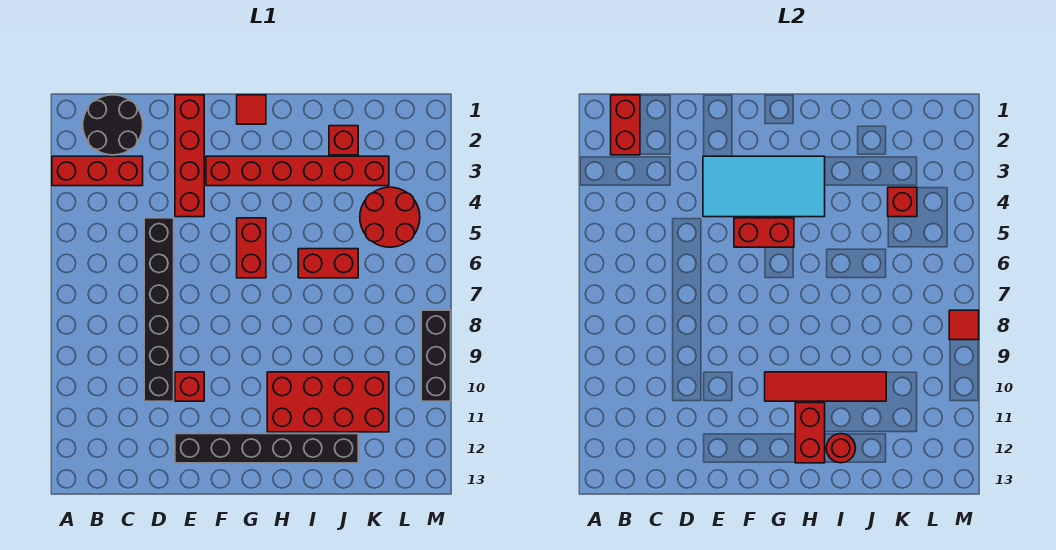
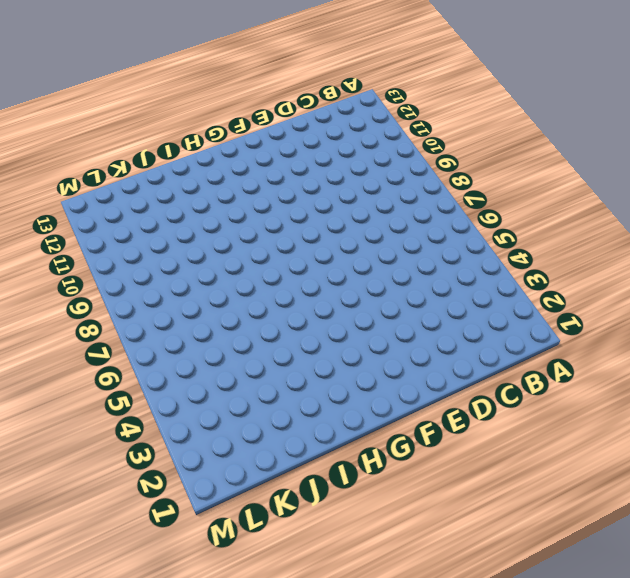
none -> red 1x3 brick [52,156,143,186]
none -> black 2x2 round brick [83,95,143,155]
none -> black 1x6 brick [144,218,174,401]

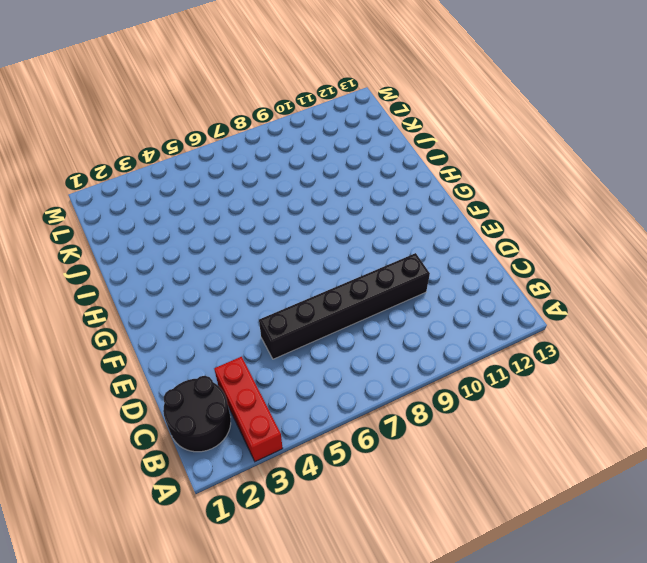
none -> red 1x4 brick [175,95,204,217]
none -> red 1x1 brick [175,372,204,401]
none -> black 1x6 brick [175,434,358,463]

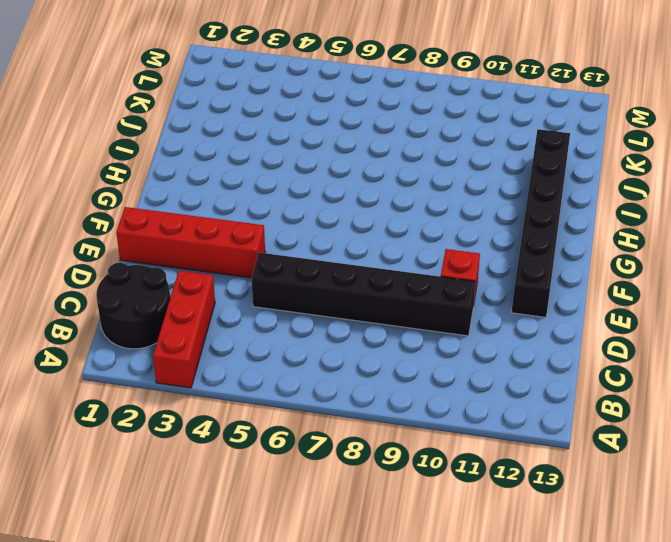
none -> red 1x6 brick [206,156,389,186]
none -> red 1x1 tile [237,95,266,124]
none -> red 1x2 brick [237,218,266,278]

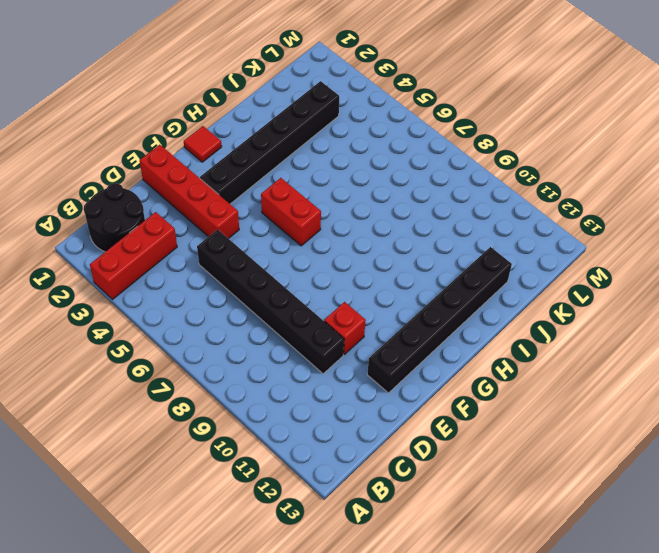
black 1x6 brick [200,81,339,204] -> red 1x6 brick [206,156,389,186]
none -> red 2x4 brick [267,372,389,432]
none -> red 1x2 brick [298,249,358,278]
none -> red 1x1 brick [329,126,358,155]

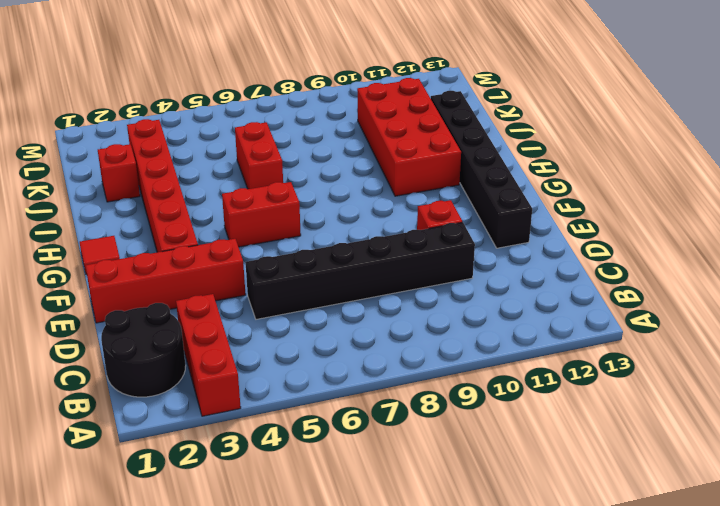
none -> red 2x2 round brick [360,187,420,247]
none -> black 1x3 brick [421,310,451,401]
none -> red 1x2 brick [611,95,640,155]

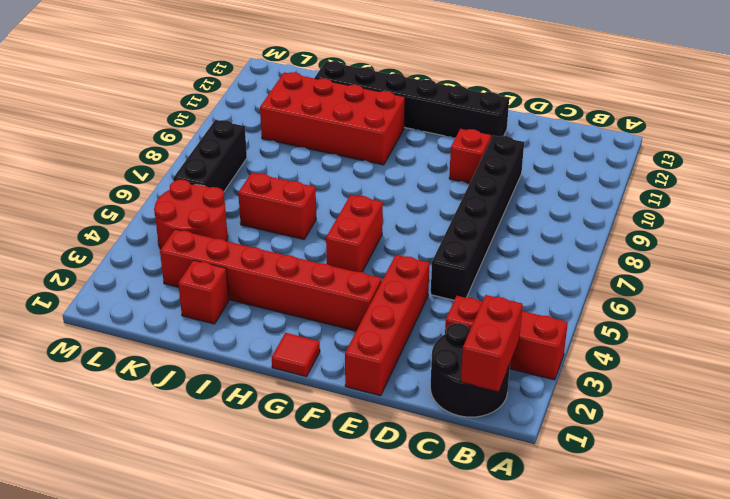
black 1x3 brick [173,120,247,192] -> black 1x3 brick moved to [421,310,451,401]
none -> cyan 2x4 tile [703,156,825,217]
none -> red 1x2 brick [734,218,794,247]
none -> red 1x4 tile [765,372,886,401]

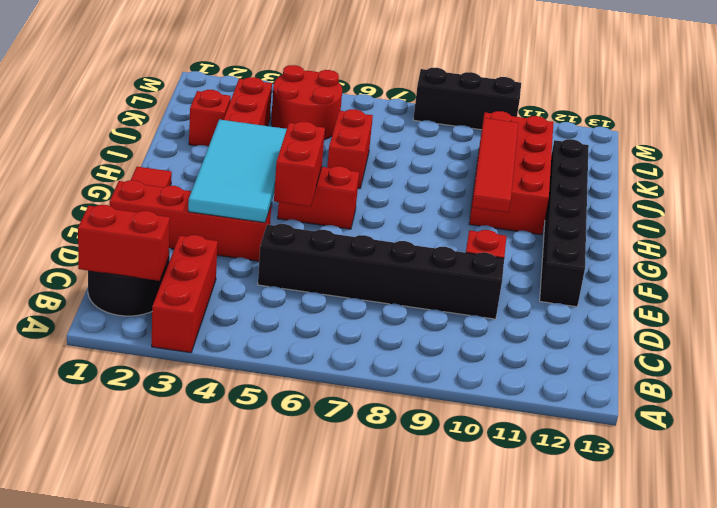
none -> red 1x2 brick [795,403,825,463]
none -> red 1x1 round brick [826,434,855,463]
none -> red 1x1 brick [888,187,917,217]

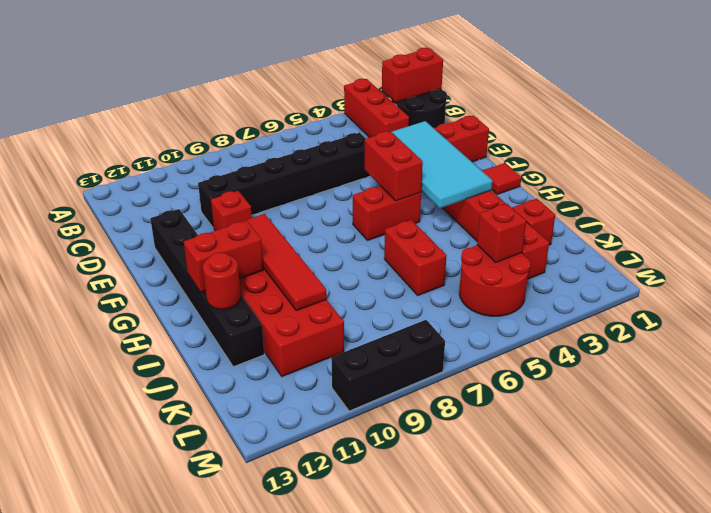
none -> red 1x1 tile [949,310,979,340]

